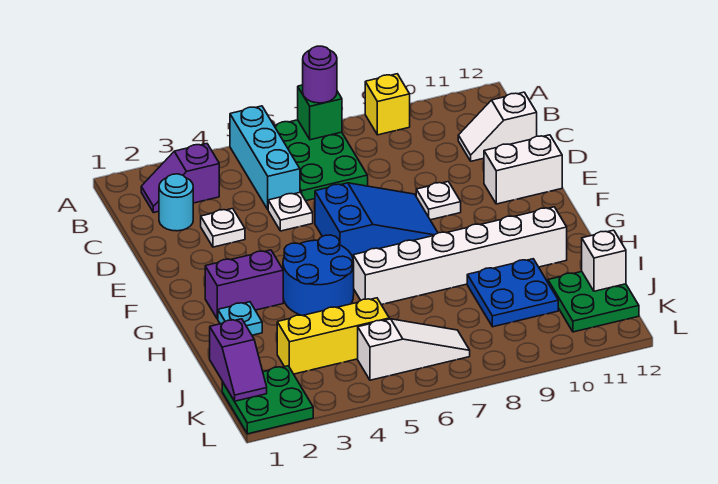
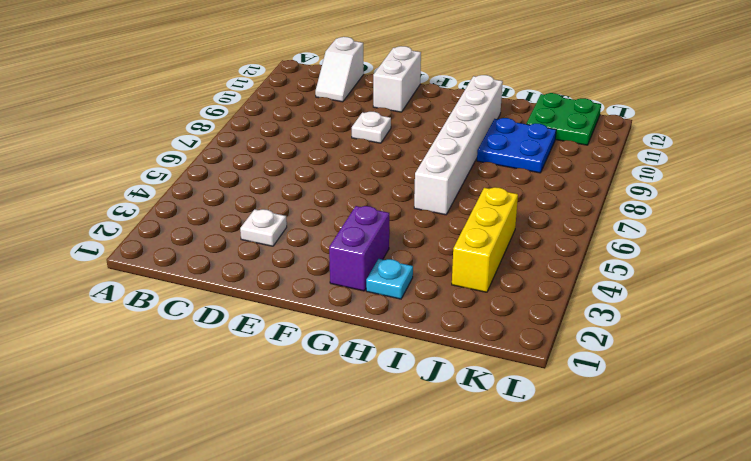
none -> cyan 1x3 brick [230,106,300,209]
none -> green 2x3 plate [274,120,368,201]
none -> yellow 1x1 brick [365,74,410,135]

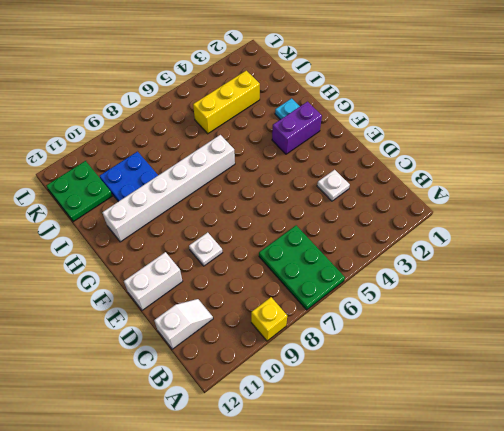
none -> cyan 1x3 brick [230,106,300,209]
none -> purple 1x2 slope [141,144,219,213]
none -> cyan 1x1 round brick [159,174,193,231]

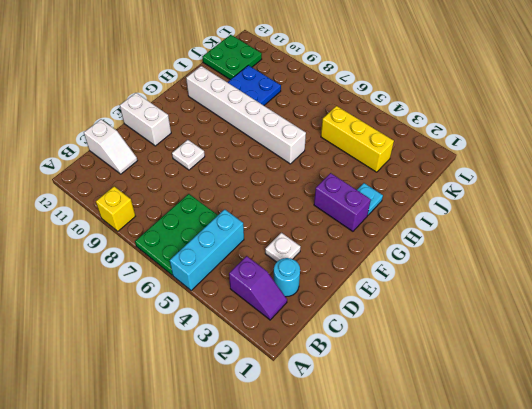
none -> white 1x1 plate [268,193,313,231]
none -> blue 2x3 slope [315,183,438,257]
none -> blue 2x2 round brick [283,235,354,316]

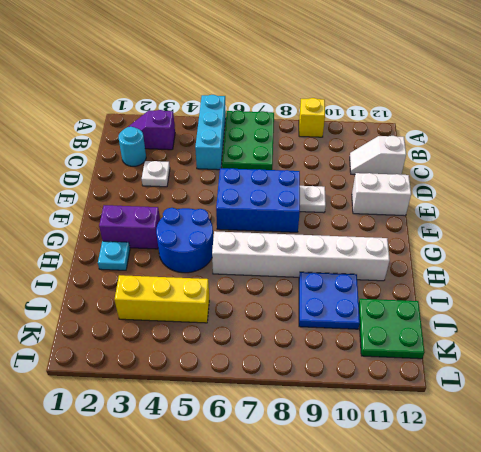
blue 2x3 brick [216,168,300,232] -> blue 2x3 slope [315,183,438,257]
none -> white 1x1 plate [268,193,313,231]
none -> green 2x2 plate [222,366,313,434]
none -> white 1x3 slope [358,319,470,380]

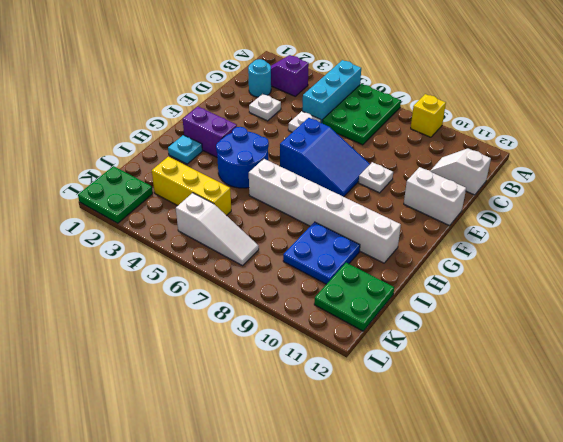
none -> green 1x1 brick [298,85,342,140]
none -> purple 1x2 slope [210,319,267,401]
none -> white 1x1 brick [582,230,626,291]

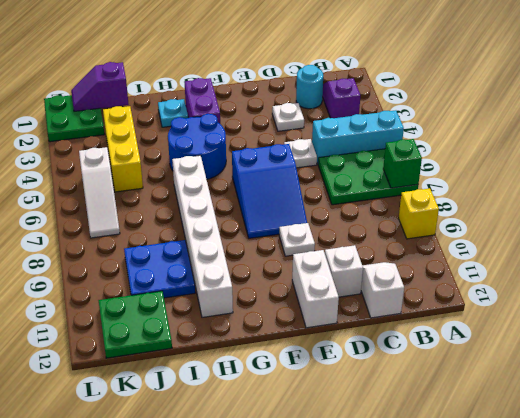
white 1x1 brick [325,245,363,297] -> white 1x1 brick moved to [582,230,626,291]
none -> purple 1x1 round brick [303,46,337,103]

